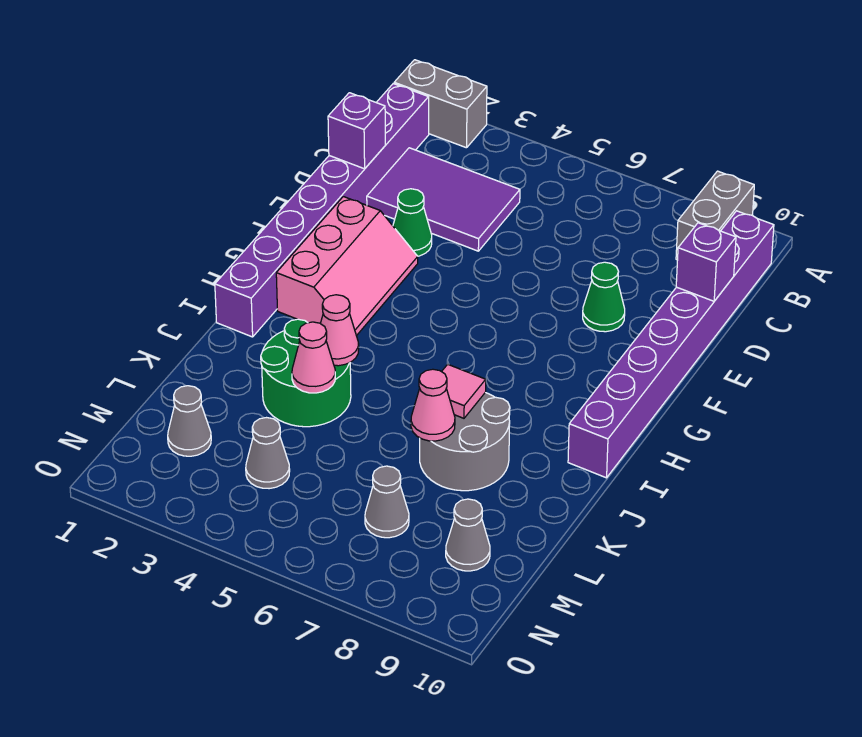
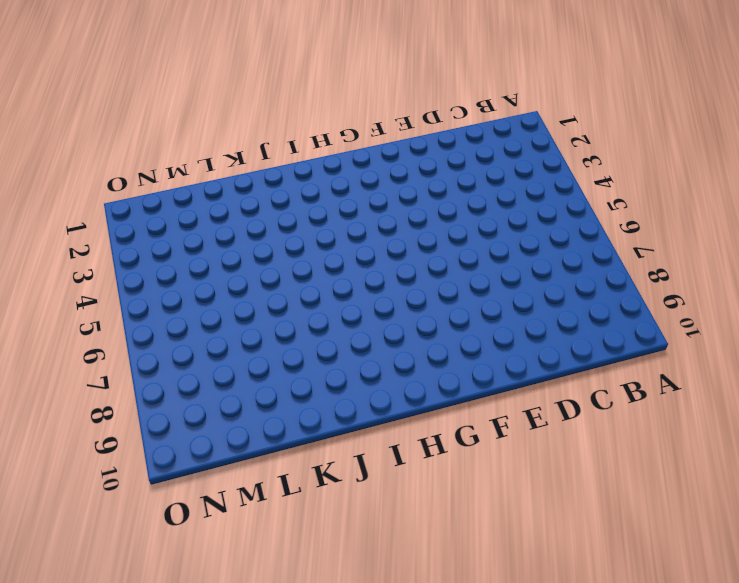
none -> grey 1x2 brick [394,60,487,148]
none -> grey 1x2 brick [676,171,754,260]
none -> purple 1x8 brick [215,84,429,337]

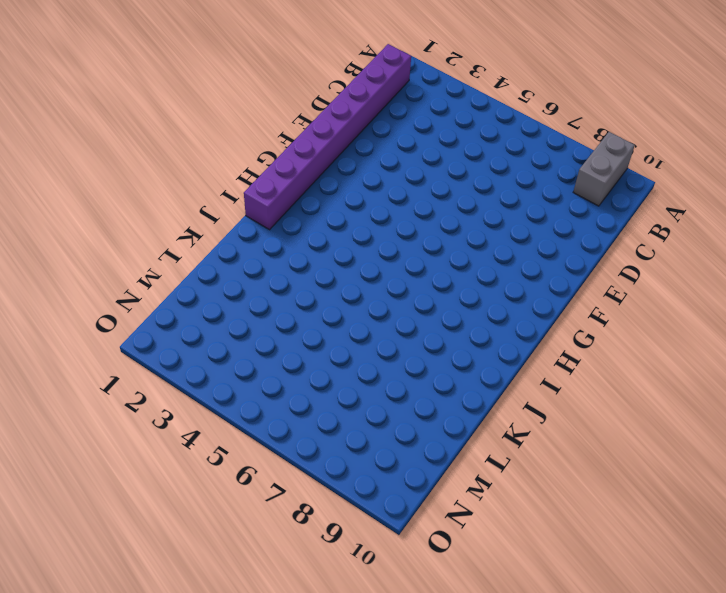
none -> grey 1x2 brick [394,60,487,148]
none -> purple 1x8 brick [568,211,774,478]
none -> purple 2x3 tile [367,148,520,251]

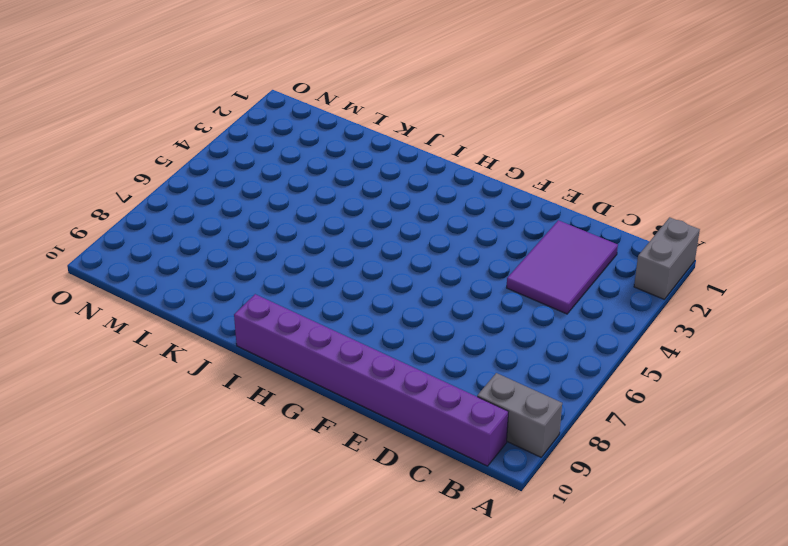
none -> purple 1x8 brick [215,84,429,337]
none -> green 1x1 cone [393,189,432,256]
none -> green 1x1 cone [583,262,625,332]

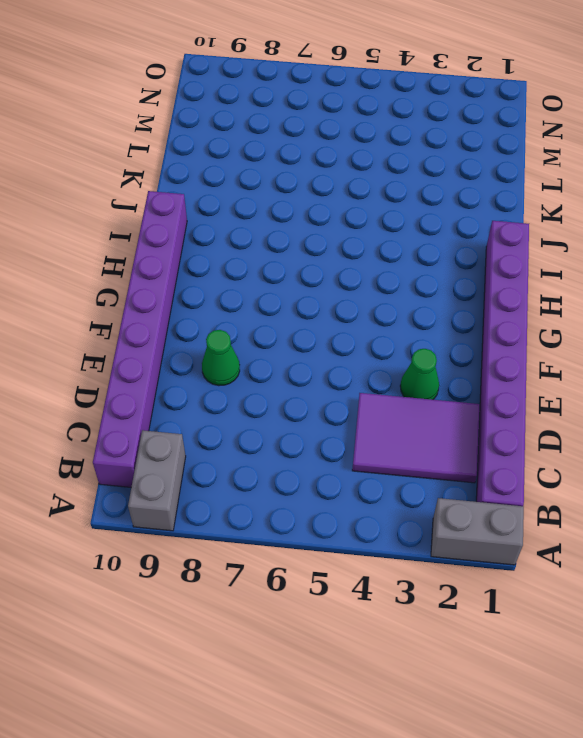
none -> pink 2x3 slope [276,197,418,336]
none -> green 2x2 round brick [261,319,351,427]
none -> grey 2x2 round brick [420,393,510,491]

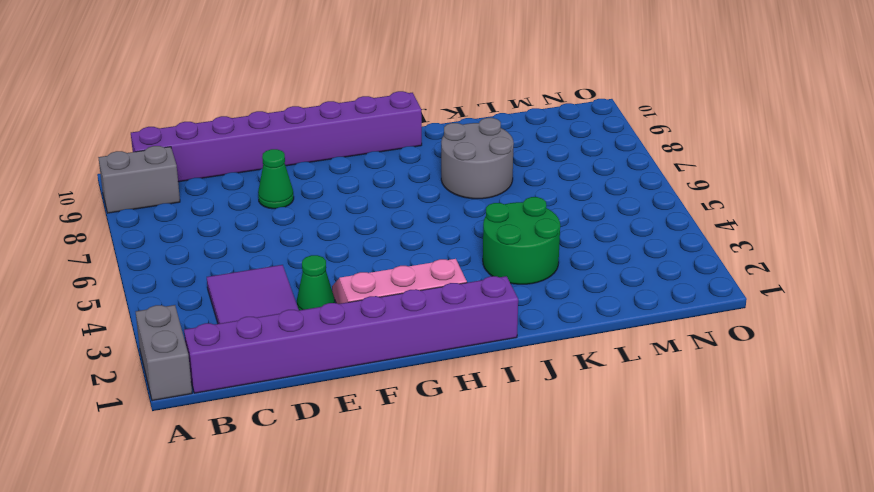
none -> grey 1x1 cone [168,386,211,456]
none -> grey 1x1 cone [246,418,290,489]
none -> grey 1x1 cone [365,466,409,538]

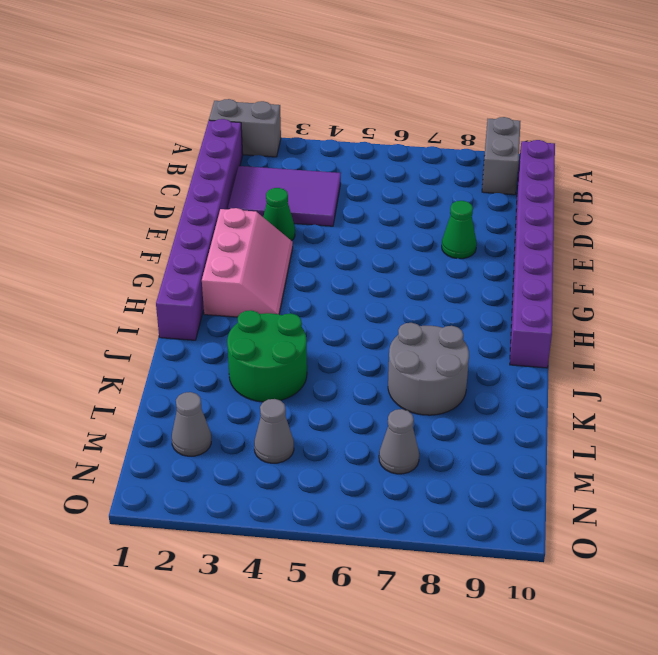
none -> grey 1x1 cone [446,499,490,571]
none -> purple 1x1 brick [328,93,385,169]
none -> purple 1x1 brick [676,223,736,301]

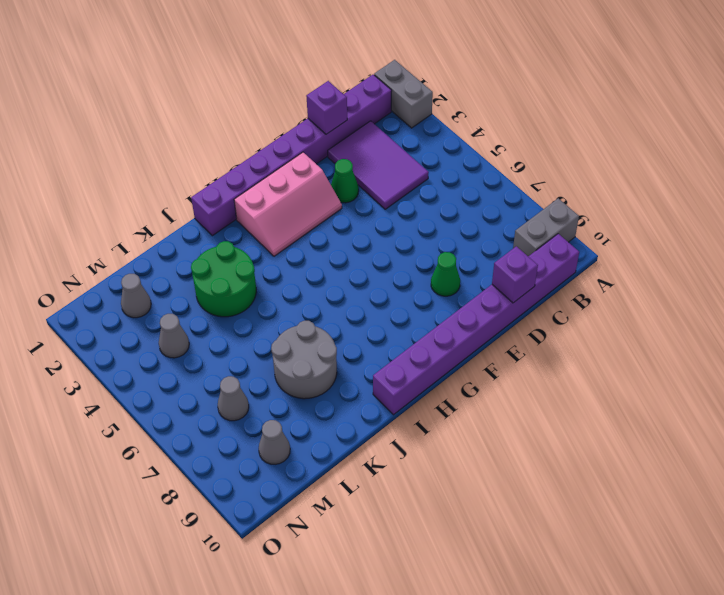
none -> pink 1x1 cone [320,295,359,366]
none -> pink 1x1 tile [442,364,486,418]
none -> pink 1x1 cone [292,322,335,393]

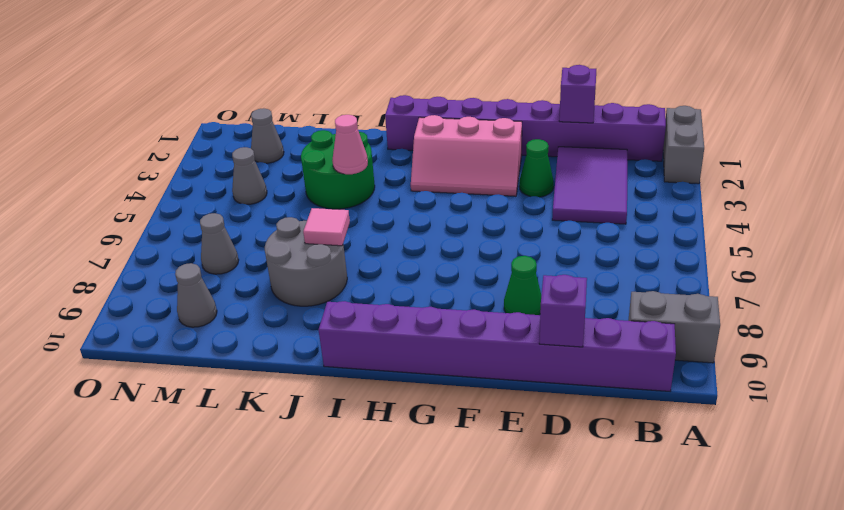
none -> pink 1x1 cone [292,322,335,393]
none -> pink 1x1 cone [411,369,455,441]

